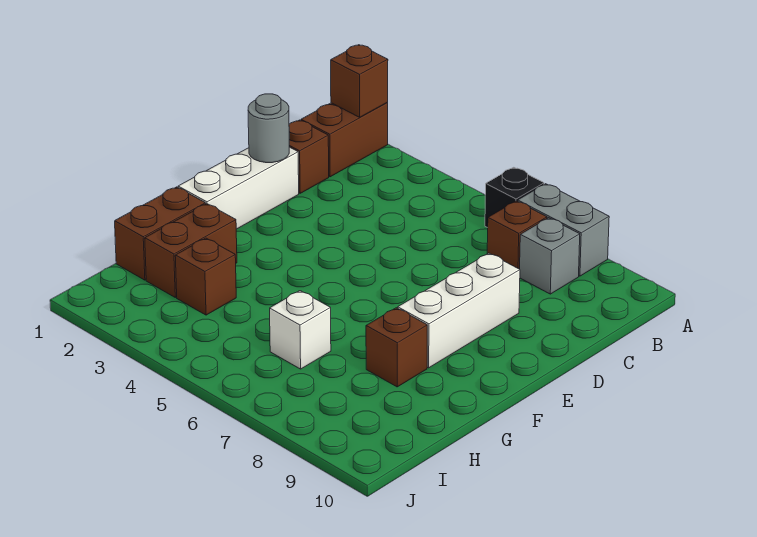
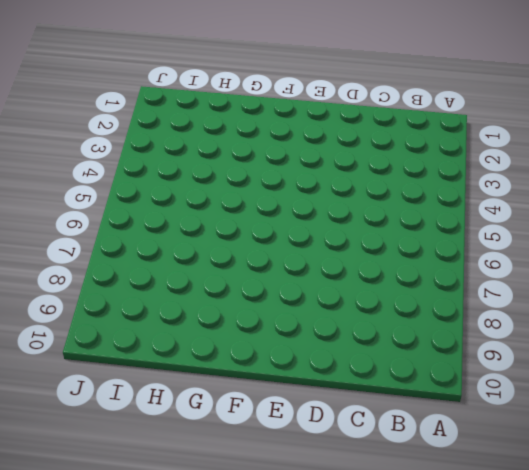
none -> brown 1x2 brick [301,102,388,177]
none -> black 1x1 brick [485,167,544,228]
none -> grey 1x2 brick [518,184,609,276]

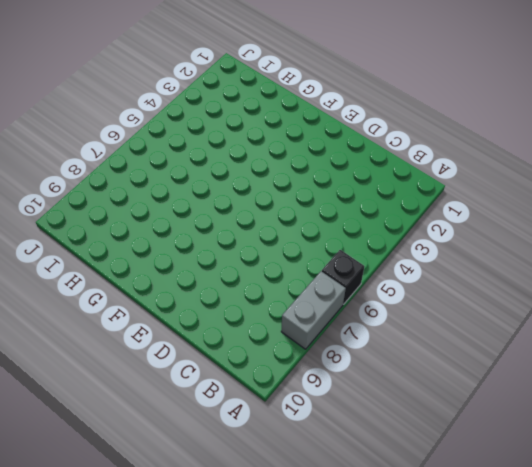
none -> brown 1x2 brick [301,102,388,177]
none -> brown 1x1 brick [487,201,547,269]
none -> grey 1x1 brick [520,218,580,294]

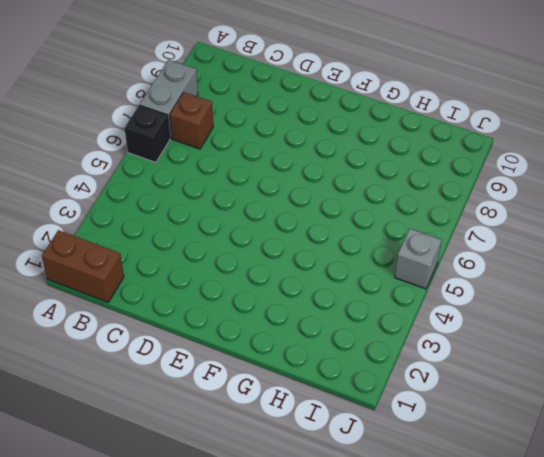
grey 1x1 brick [395,229,441,289] -> grey 1x1 brick moved to [520,218,580,294]
none -> brown 1x1 brick [289,120,329,193]
none -> white 1x3 brick [178,147,299,229]
none -> white 1x3 brick [398,253,520,368]

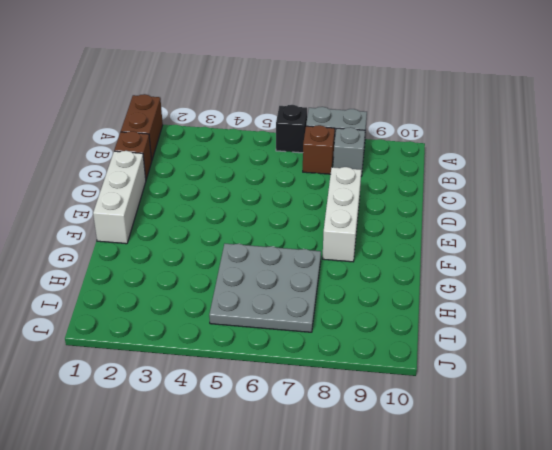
grey 3x3 plate [209,244,321,332] -> white 1x1 brick [270,291,331,369]
none -> brown 1x2 brick [115,187,205,280]
none -> brown 1x2 brick [145,204,237,297]
none -> brown 1x1 brick [366,308,427,387]

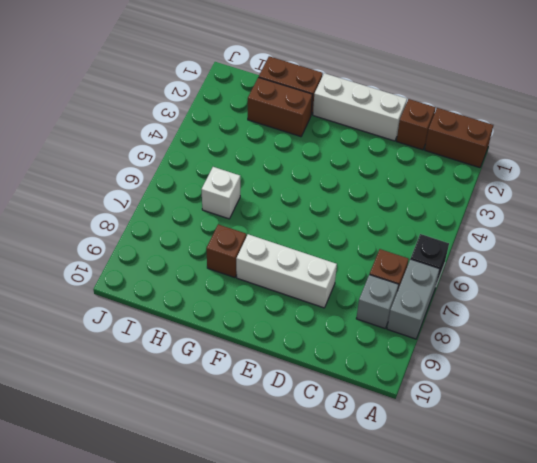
none -> brown 1x1 brick [175,238,236,315]
none -> brown 1x1 brick [331,45,388,117]
none -> grey 1x1 round brick [248,94,289,163]

